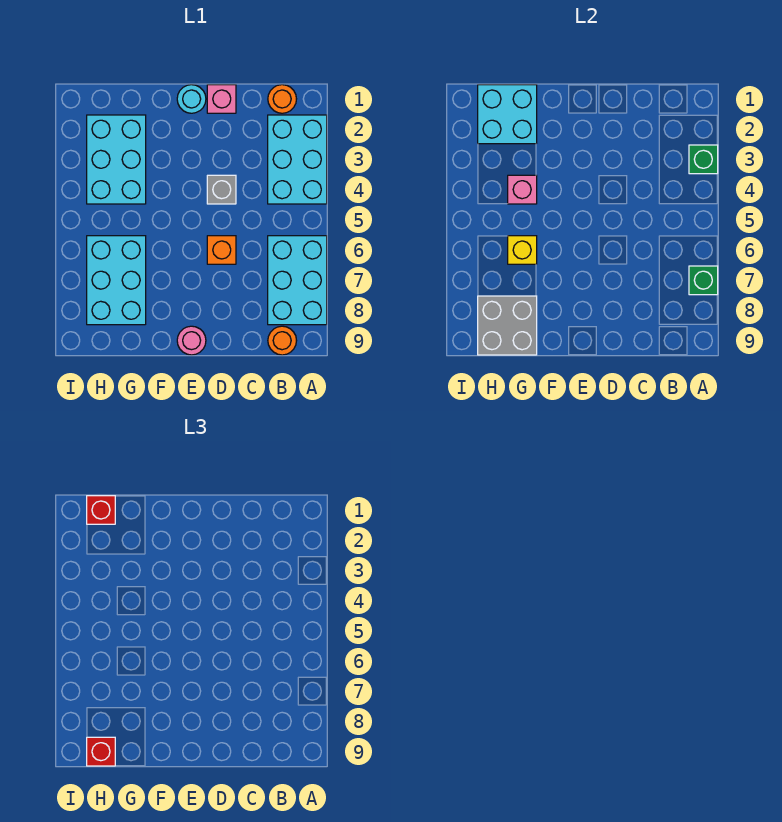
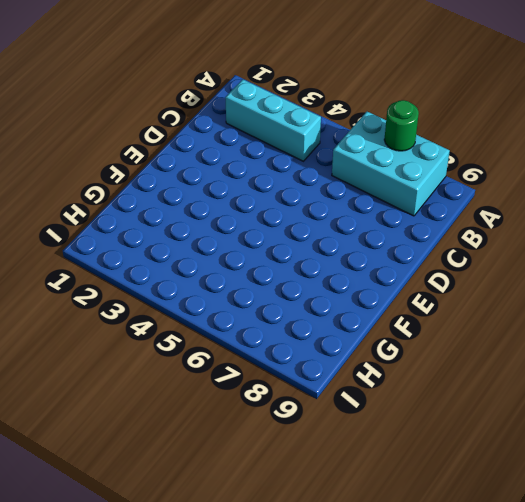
green 1x1 round brick [384,100,419,151] -> green 1x1 brick [689,266,718,295]
cyan 1x3 brick [225,79,321,161] -> cyan 2x3 brick [268,115,327,204]
none -> orange 1x1 round brick [268,85,296,113]
none -> orange 1x1 round brick [268,326,297,355]
none -> pink 1x1 brick [207,85,236,113]

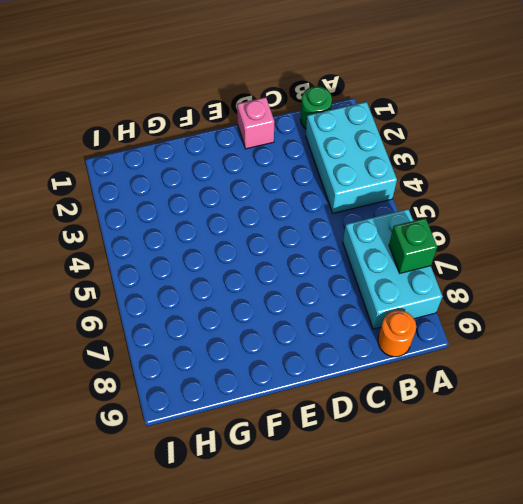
green 1x1 round brick [301,86,332,129] -> orange 1x1 round brick [268,85,296,113]
none -> grey 1x1 brick [207,175,236,204]
none -> orange 1x1 brick [207,236,236,264]
none -> cyan 1x1 round brick [177,85,206,113]

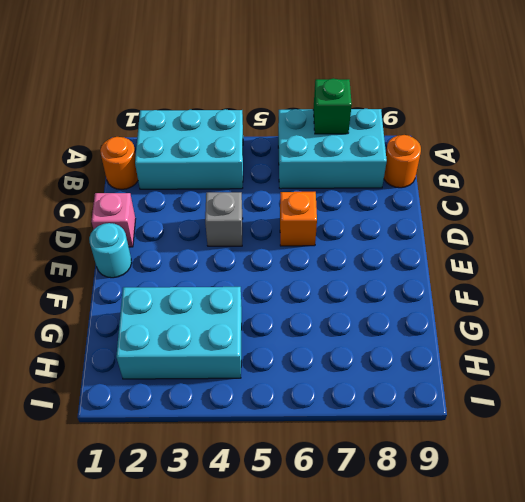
none -> pink 1x1 round brick [177,326,206,355]
none -> cyan 2x3 brick [87,236,146,325]
none -> green 1x1 brick [689,145,718,174]

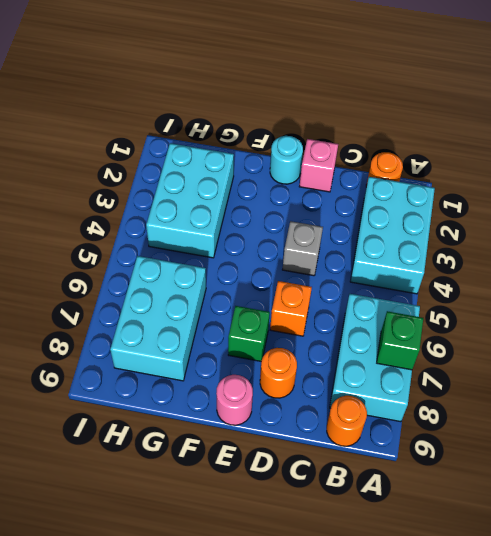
orange 1x1 round brick [260,348,297,398] -> none
green 1x1 brick [228,306,270,361] -> green 1x1 brick moved to [689,145,718,174]
none -> cyan 2x2 brick [478,85,537,144]
none -> pink 1x1 brick [508,175,537,204]
none -> yellow 1x1 brick [508,236,537,264]

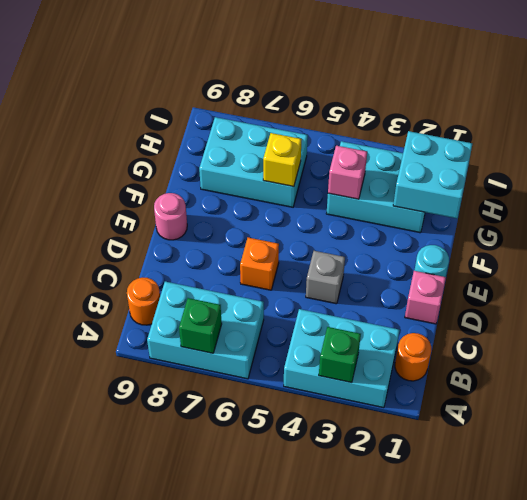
none -> grey 2x2 brick [478,296,537,355]
none -> red 1x1 brick [87,496,115,524]
none -> red 1x1 brick [87,737,115,766]

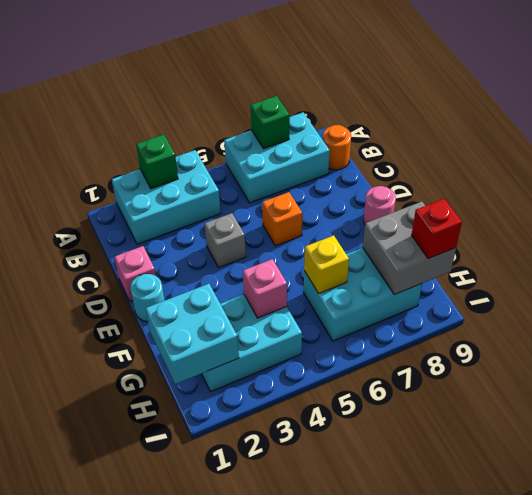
none -> orange 1x1 round brick [268,85,296,113]
none -> red 1x1 brick [87,496,115,524]

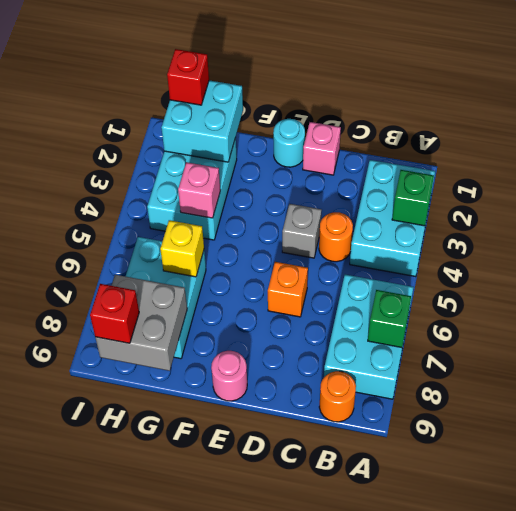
orange 1x1 round brick [319,212,353,262] -> orange 1x1 round brick moved to [268,85,296,113]

